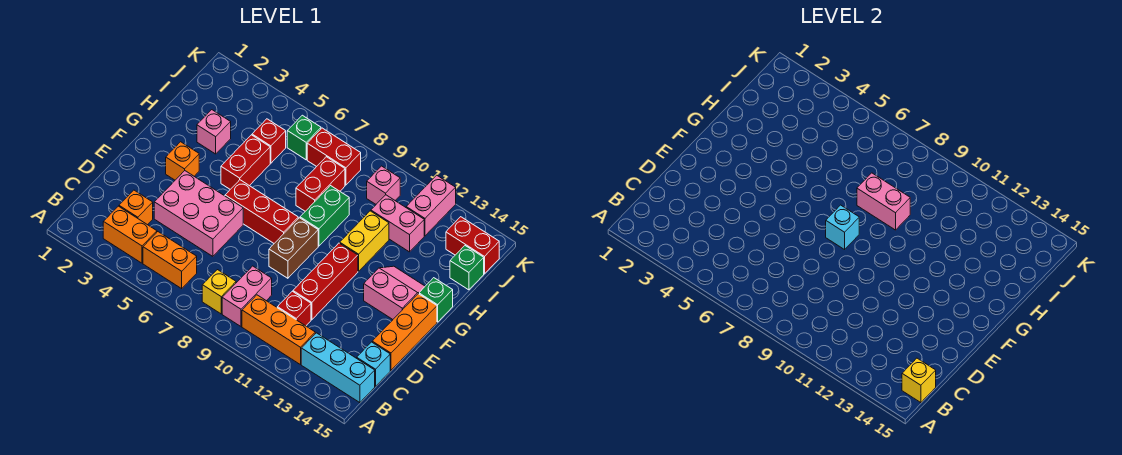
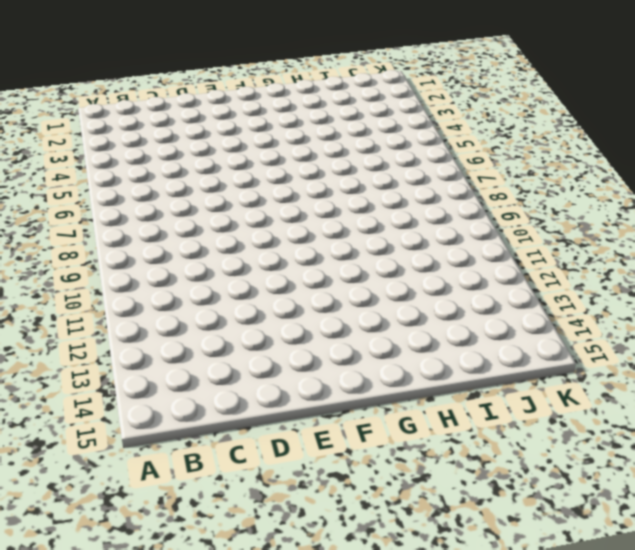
none -> orange 1x2 brick [103,206,157,263]
none -> orange 1x2 brick [143,232,197,288]
none -> yellow 1x1 brick [202,270,236,314]
none -> pink 1x2 brick [222,266,272,326]

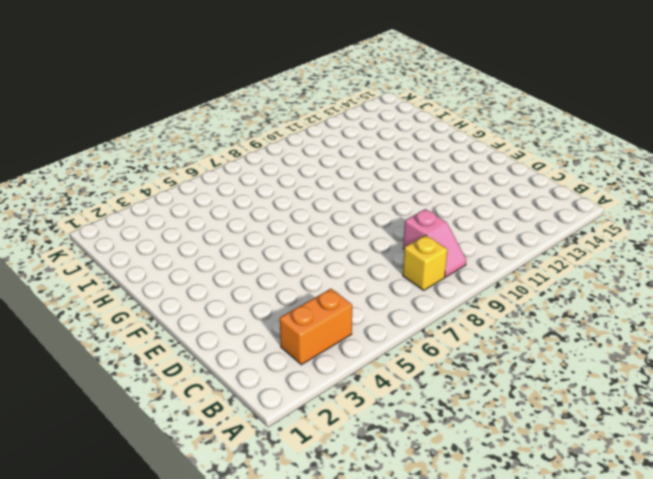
pink 1x2 slope [403,209,466,277] -> pink 1x2 brick [222,266,272,326]
none -> orange 1x2 brick [143,232,197,288]
none -> orange 1x3 brick [242,295,315,365]
none -> cyan 1x3 brick [301,333,375,403]
none -> orange 1x1 brick [119,190,153,225]

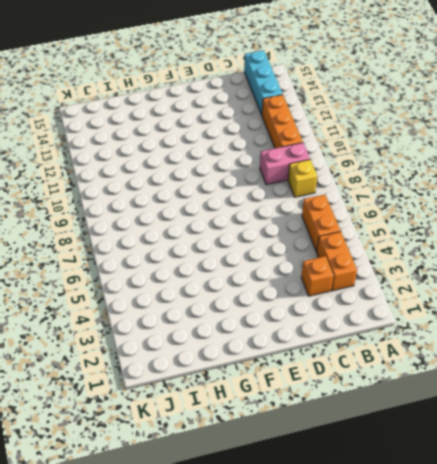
none -> red 1x1 brick [277,291,311,326]
none -> cyan 1x1 brick [357,342,390,386]
none -> pink 2x3 brick [154,171,243,256]
none -> red 1x3 brick [293,243,358,320]

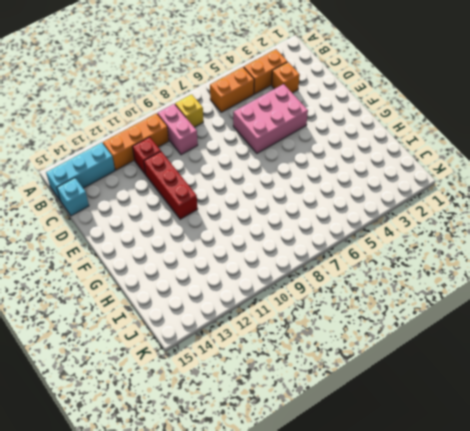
none -> orange 1x3 brick [372,294,437,370]
none -> brown 1x2 brick [269,218,318,278]
none -> orange 1x1 brick [166,142,199,180]
none -> red 1x3 brick [225,180,298,243]

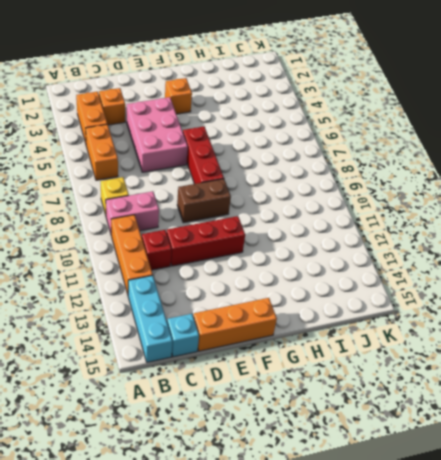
none -> pink 2x2 slope [364,266,425,319]
none -> red 1x2 brick [221,135,270,189]
none -> green 1x2 brick [300,186,349,246]
none -> yellow 1x2 brick [340,211,389,271]

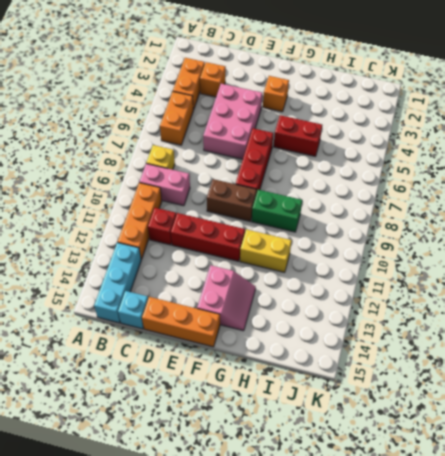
none -> green 1x1 brick [419,278,453,322]
none -> pink 1x1 brick [197,110,231,154]
none -> red 1x2 brick [296,157,345,211]
none -> red 1x1 brick [252,119,286,163]

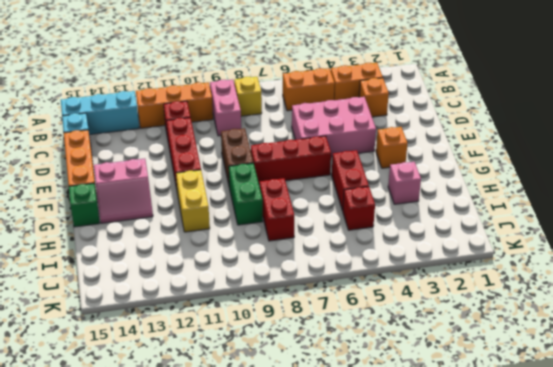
none -> pink 1x2 brick [371,195,424,252]
none -> green 1x1 brick [450,246,484,290]
none -> green 1x1 brick [287,115,321,160]
none -> red 1x2 brick [307,128,361,185]

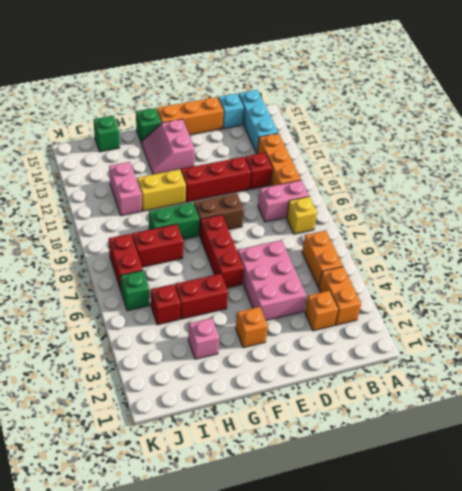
none -> pink 1x1 brick [367,166,400,204]
none -> pink 1x2 brick [406,175,456,236]
none -> red 1x2 brick [446,217,499,274]
none -> yellow 1x1 brick [902,358,936,403]

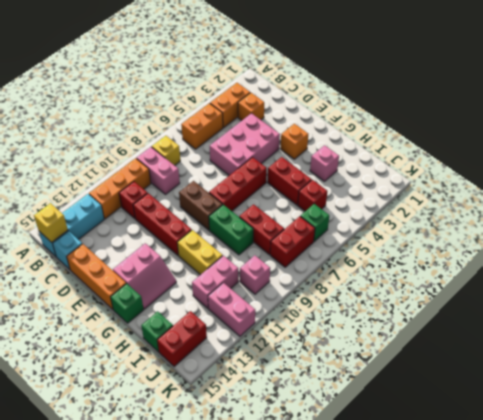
none -> cyan 1x1 brick [826,205,859,249]
none -> pink 1x2 brick [857,173,910,230]

